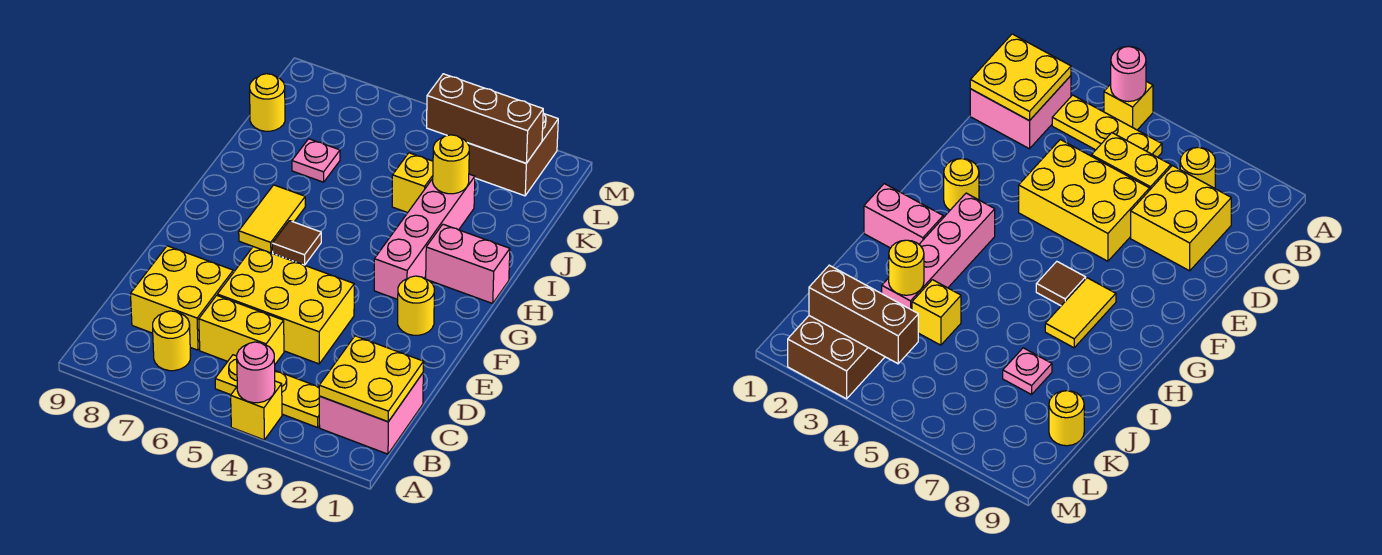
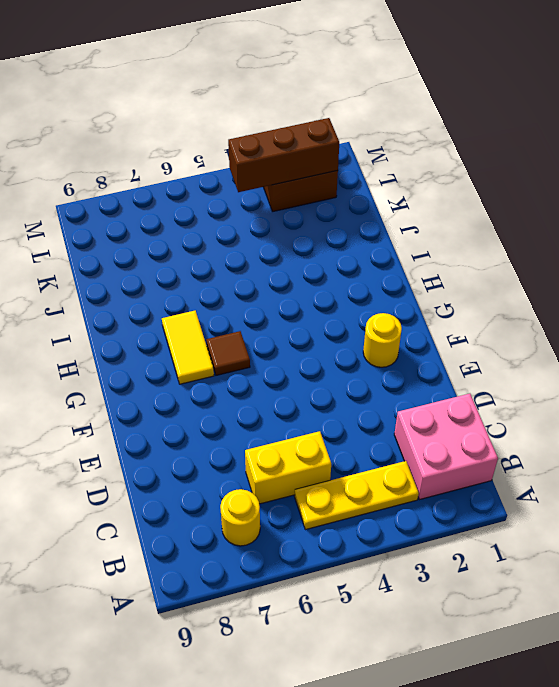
none -> yellow 1x1 brick [231,381,282,440]
none -> yellow 2x2 brick [131,246,233,350]
none -> yellow 2x3 brick [217,247,354,364]

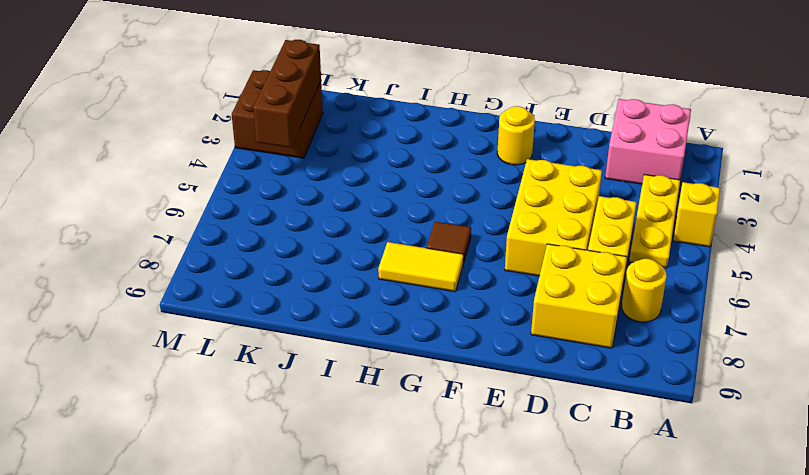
none -> pink 1x4 brick [374,174,475,299]
none -> pink 1x2 brick [426,224,510,303]
none -> yellow 1x1 brick [392,153,433,213]

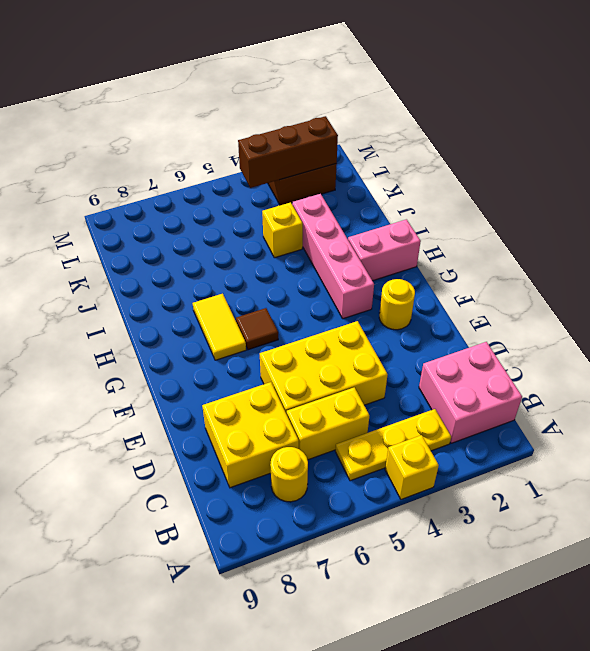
none -> pink 1x1 plate [292,139,340,182]
none -> yellow 1x1 round brick [250,74,285,131]
none -> pink 1x1 round brick [237,342,275,403]

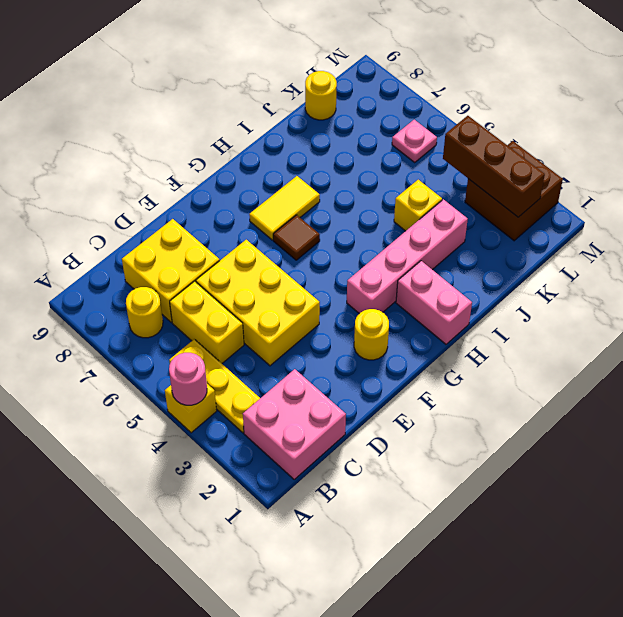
pink 1x1 plate [392,120,437,162] -> pink 1x1 plate moved to [292,139,340,182]
none -> yellow 2x2 plate [319,336,424,422]
none -> yellow 1x1 round brick [433,135,469,194]

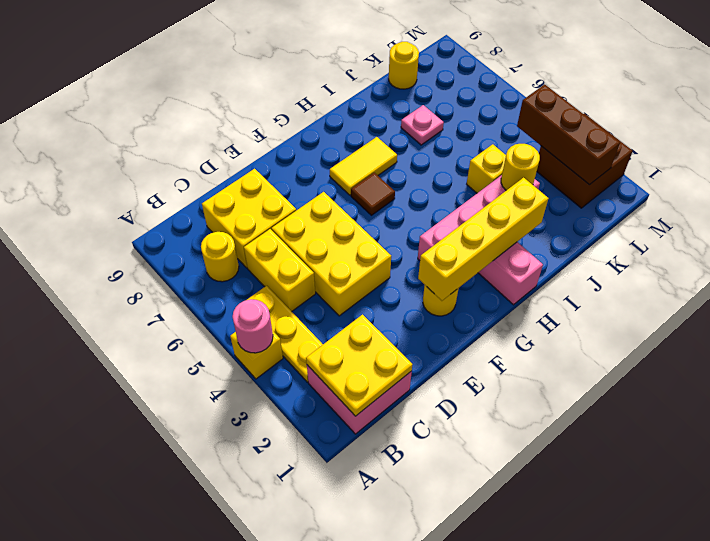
yellow 1x4 brick [418,178,548,301] -> none

